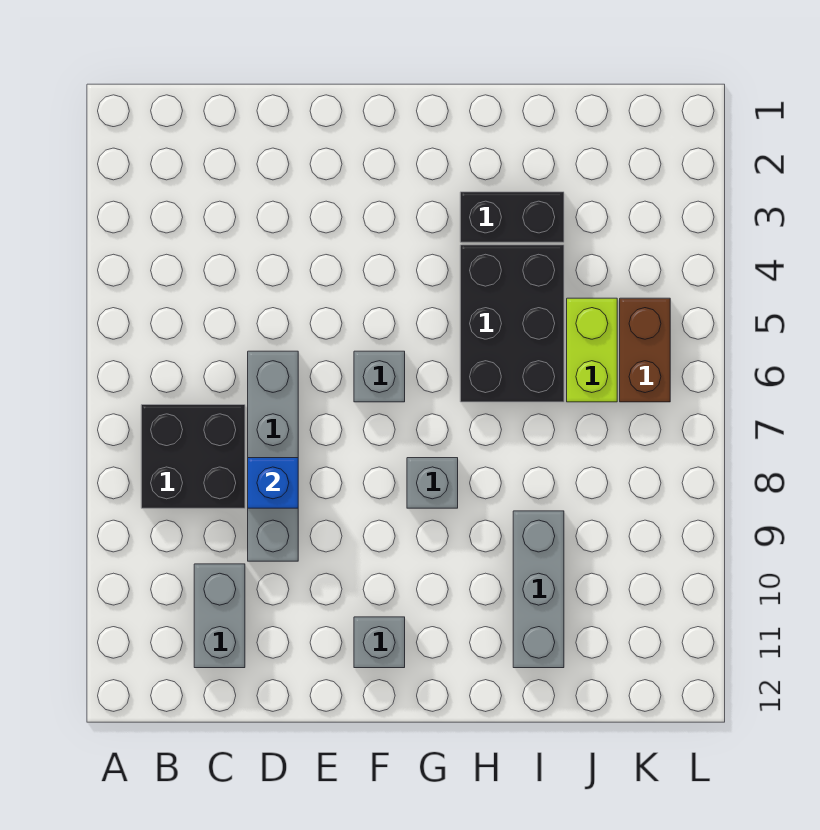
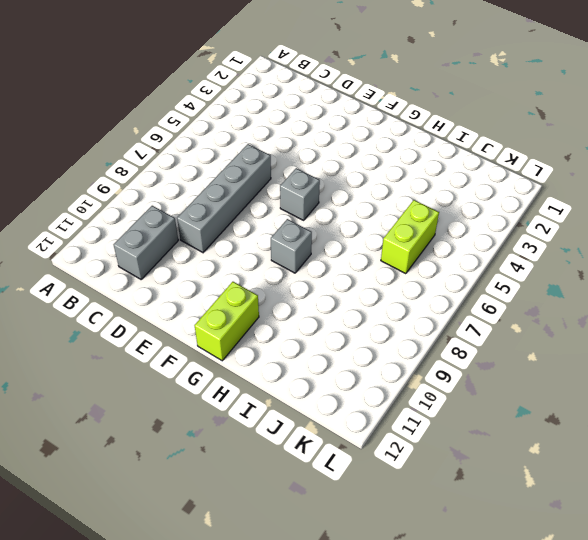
lime 1x2 brick [195,282,259,361] -> none
none -> black 2x2 brick [141,405,245,508]
none -> grey 1x1 brick [354,617,405,668]
none -> black 1x2 brick [460,192,564,242]

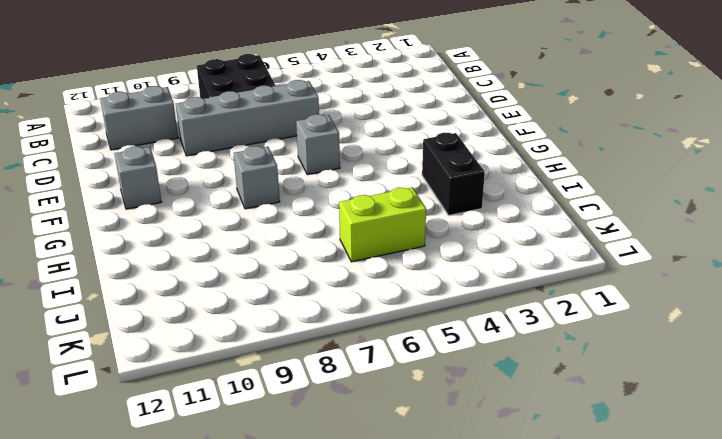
none -> black 2x3 brick [460,245,564,402]
none -> grey 1x3 brick [513,511,564,668]
none -> brown 1x2 brick [620,298,670,402]

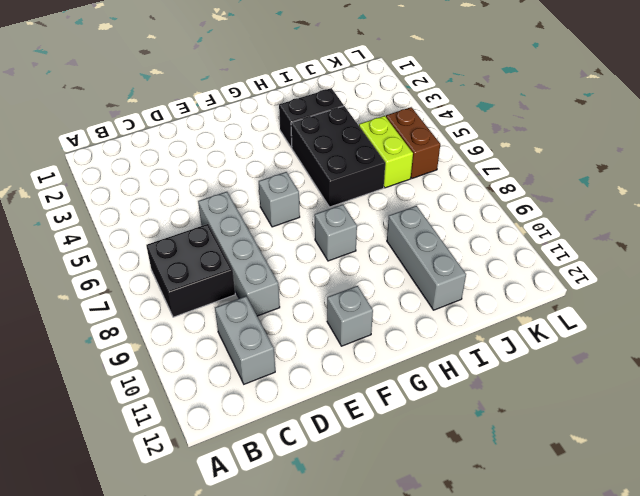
none -> blue 1x1 brick [248,458,298,508]

